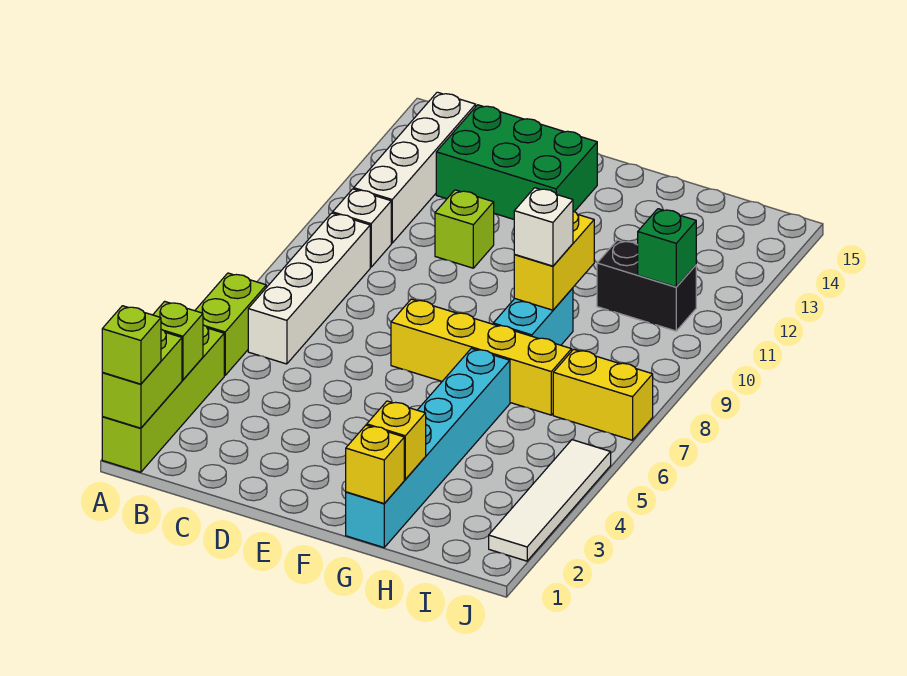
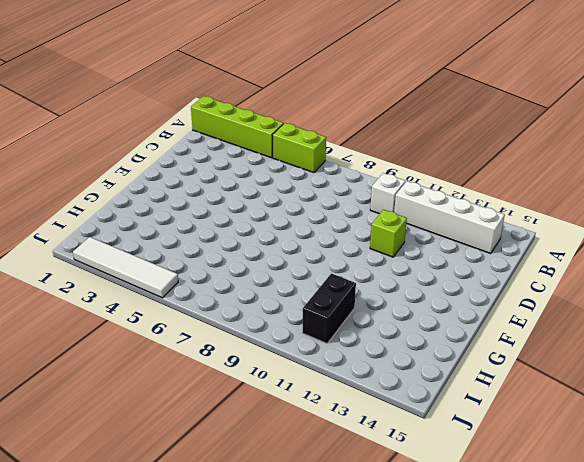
none -> white 1x4 brick [248,213,370,364]
none -> green 2x3 brick [436,105,597,219]
none -> yellow 1x4 brick [391,299,572,415]

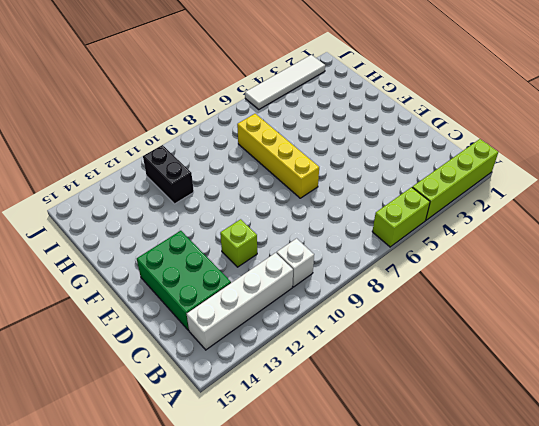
none -> white 1x4 brick [248,213,370,364]
none -> cyan 1x6 brick [346,348,510,548]
none -> cyan 1x2 brick [493,288,573,345]

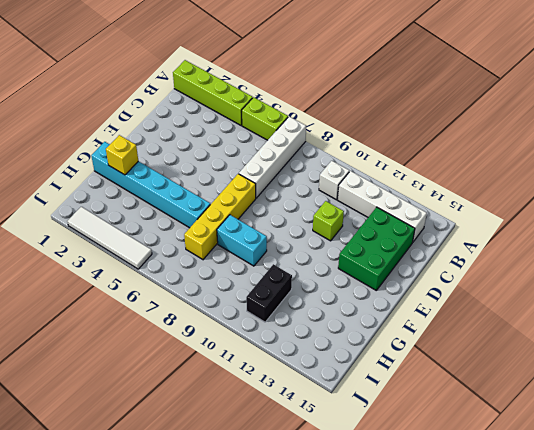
white 1x4 brick [239,117,306,198] -> white 1x4 brick turned to [248,213,370,364]
none -> yellow 1x2 brick [553,349,653,440]
none -> lime 1x2 brick [102,329,182,428]
none -> lime 1x1 brick [153,301,203,380]

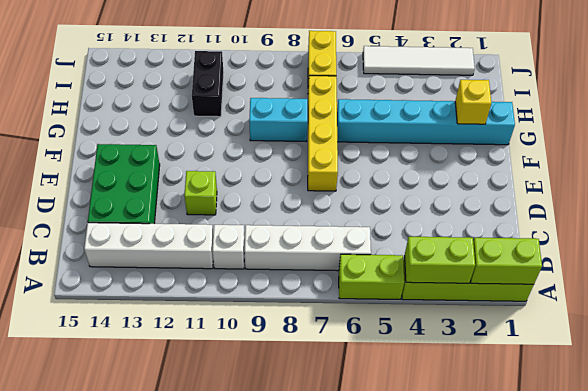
lime 1x2 brick [405,237,475,283] -> lime 1x1 brick [153,301,203,380]
none -> yellow 1x1 brick [346,425,404,503]
none -> yellow 1x2 brick [514,211,594,310]
none -> green 1x1 brick [638,209,696,287]

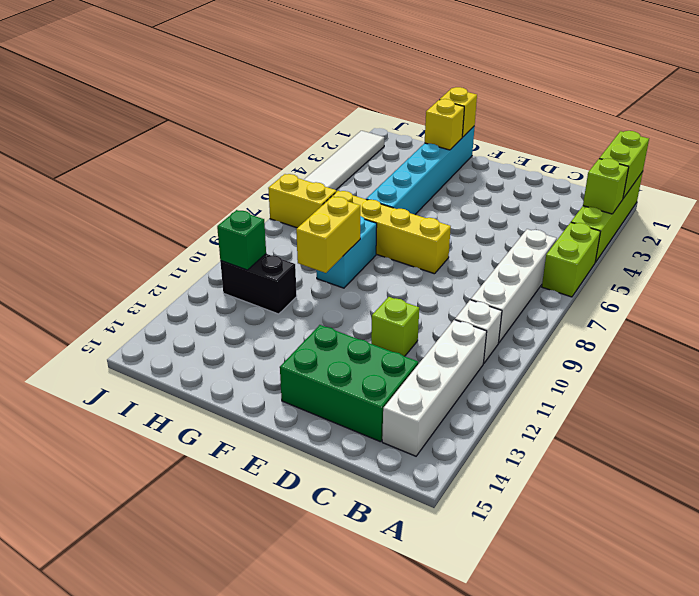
none -> lime 1x1 brick [102,306,161,384]
none -> white 1x1 brick [514,188,573,266]

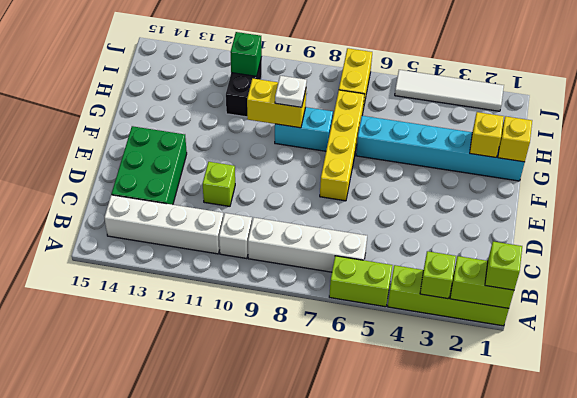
white 1x1 plate [275,76,307,107] -> white 1x1 brick [514,188,573,266]

